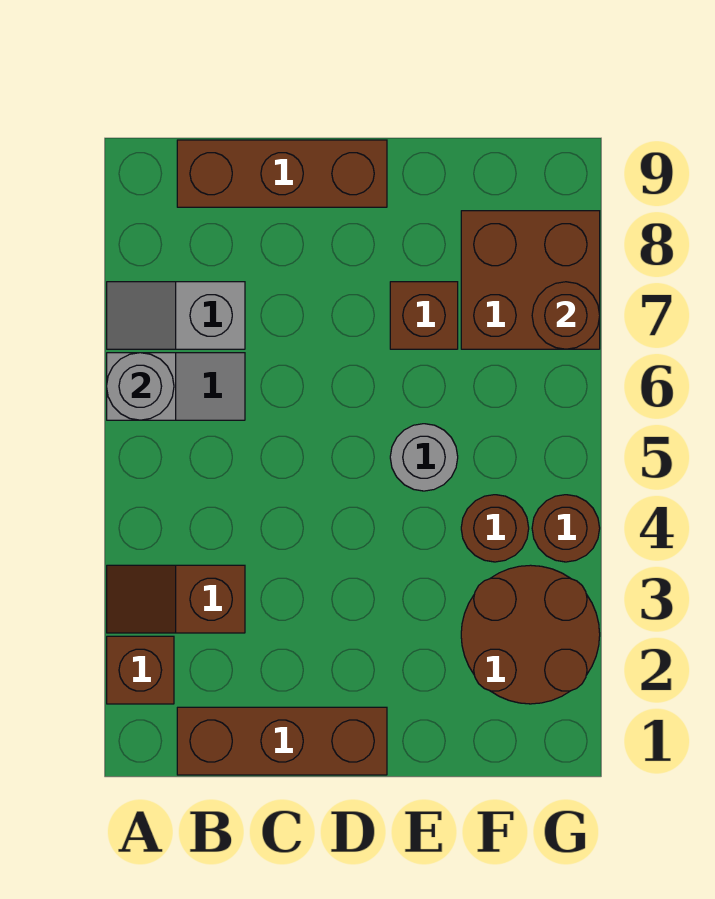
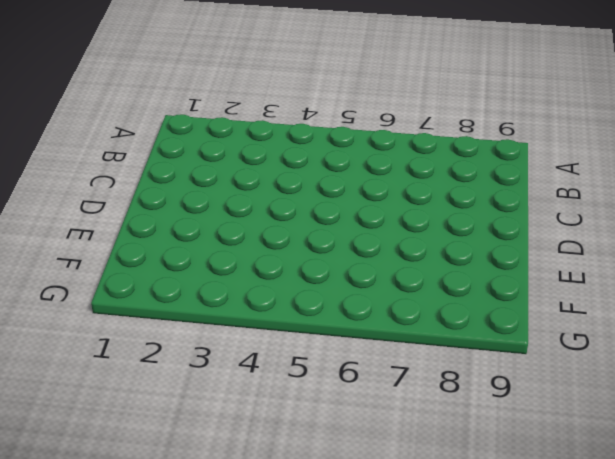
none -> brown 1x1 brick [107,636,174,704]
none -> brown 1x2 slope [107,565,245,633]
none -> grey 1x2 slope [107,353,245,420]

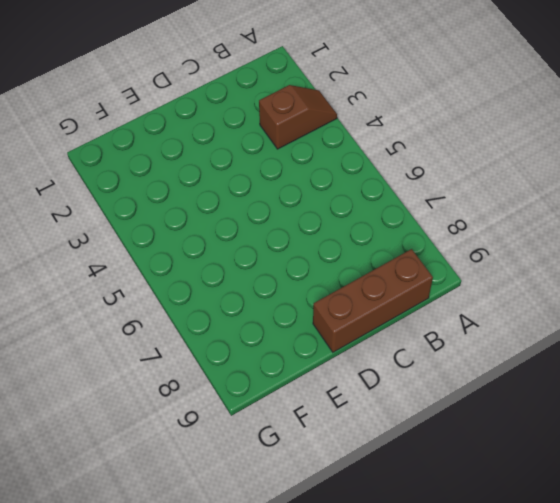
none -> brown 1x1 brick [107,636,174,704]
none -> grey 1x2 slope [107,353,245,420]
none -> grey 1x2 slope [107,282,245,349]

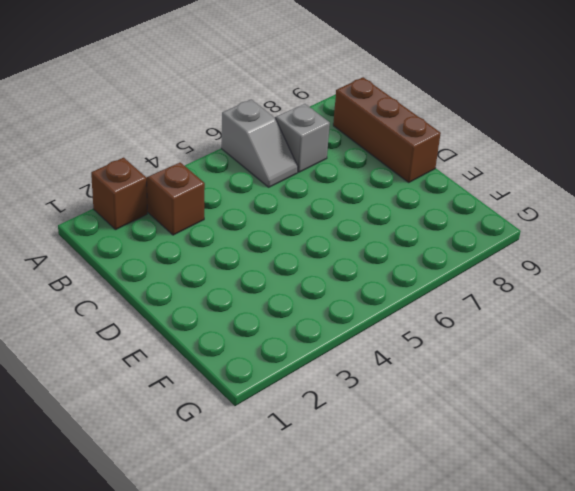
none -> brown 1x3 brick [177,707,387,775]
none -> grey 1x1 round brick [390,424,458,491]
none -> brown 1x1 brick [390,282,458,349]

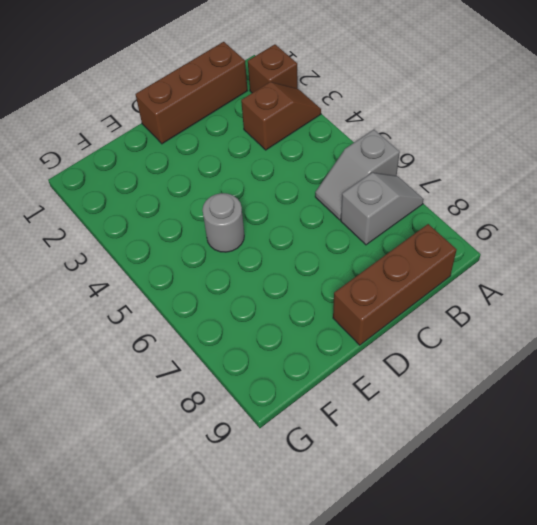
none -> brown 1x1 brick [390,282,458,349]
none -> brown 2x2 round brick [461,565,600,704]
none -> brown 1x1 round brick [461,495,529,562]

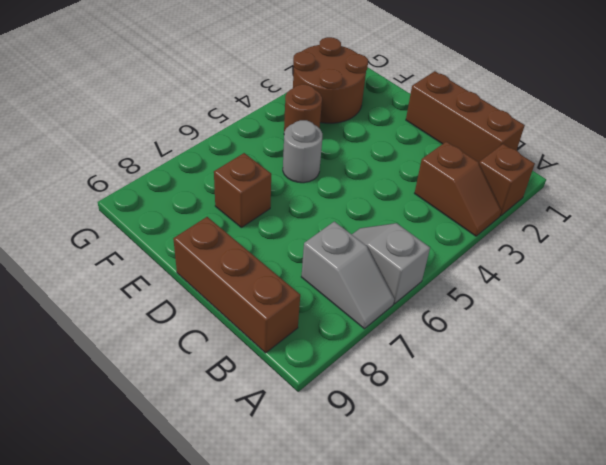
none -> brown 2x2 brick [461,211,600,349]
none -> brown 1x1 round brick [532,495,600,562]
none -> grey 1x1 round brick [107,353,174,420]

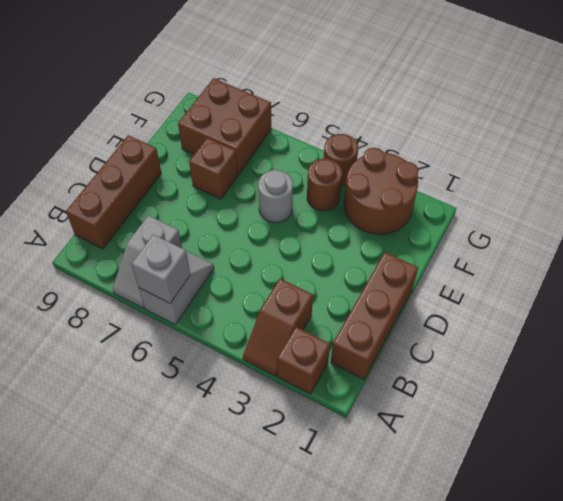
grey 1x1 brick [131,235,190,303] -> grey 1x1 round brick [107,353,174,420]
none -> brown 1x1 round brick [532,282,600,349]

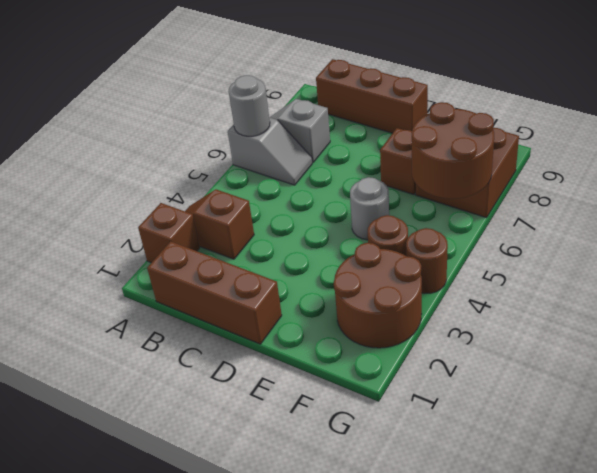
brown 2x2 round brick [412,102,494,199] -> brown 1x1 round brick [532,282,600,349]

